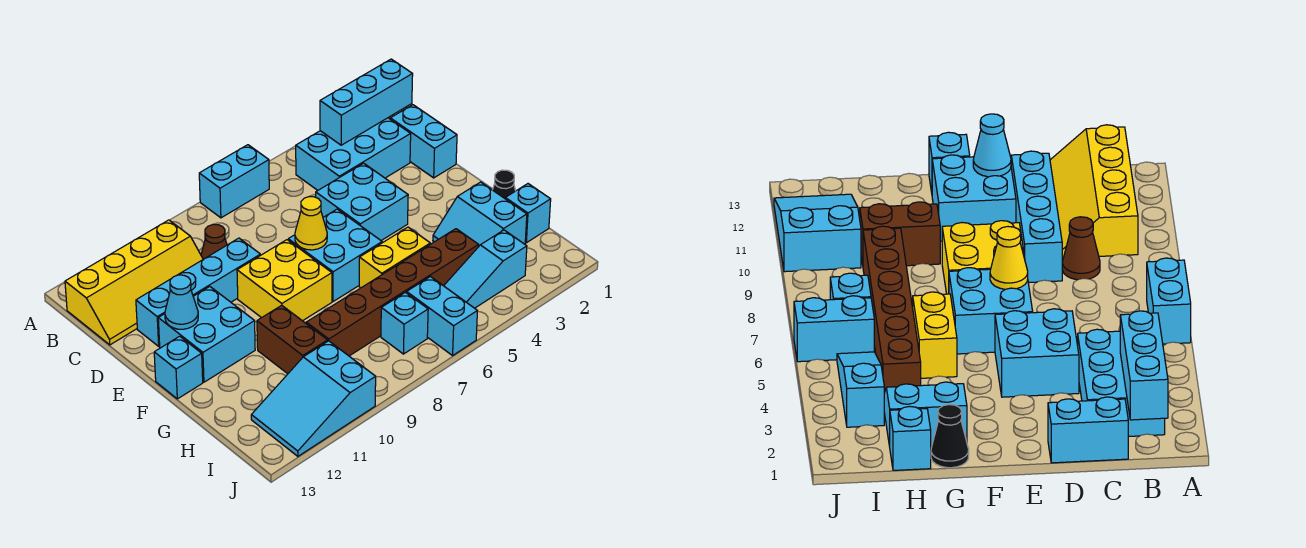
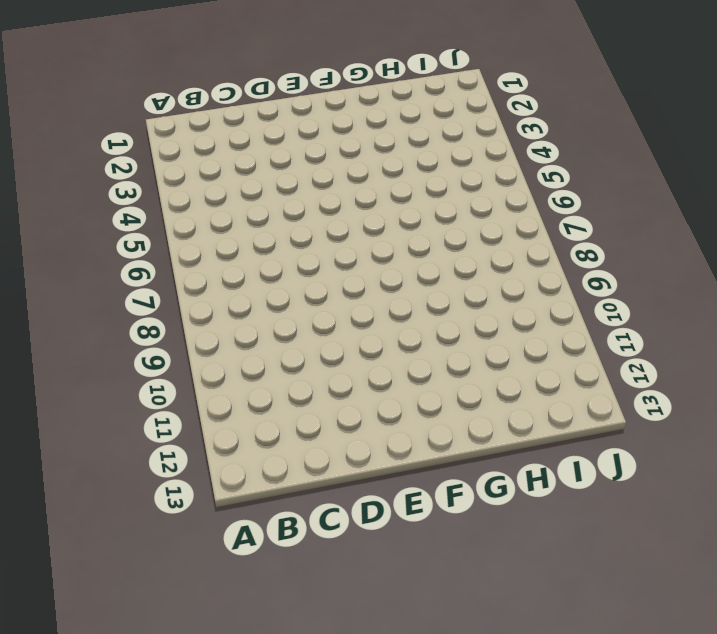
none -> cyan 1x2 brick [199,145,269,218]
none -> cyan 2x3 brick [296,118,411,190]
none -> yellow 2x4 slope [65,220,203,345]

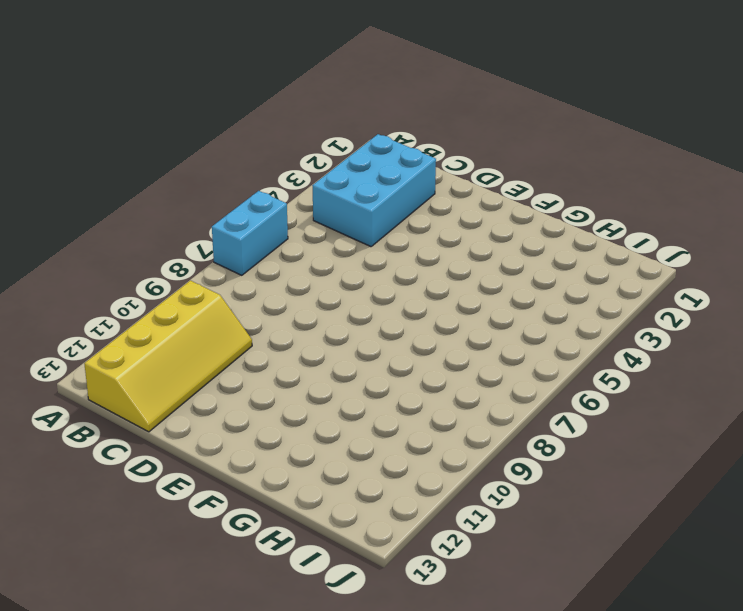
none -> cyan 1x2 brick [390,105,457,178]
none -> brown 1x1 cone [201,224,227,259]
none -> cyan 2x2 brick [316,163,408,240]

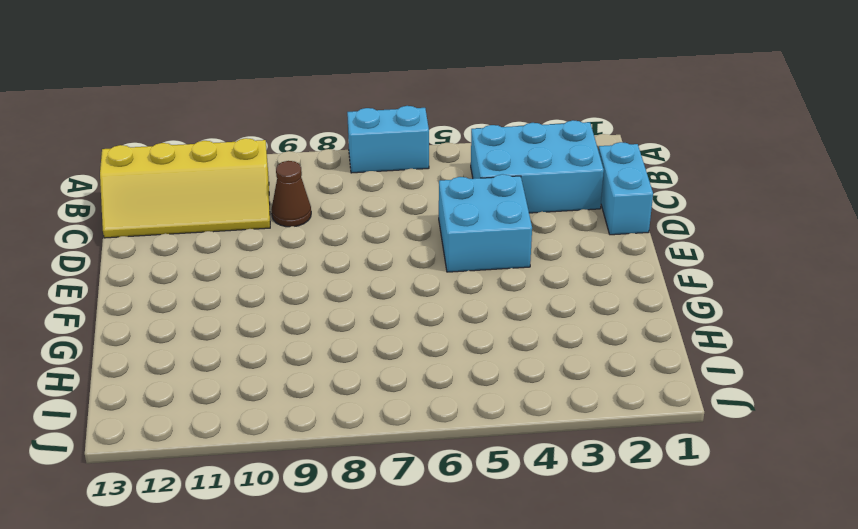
none -> cyan 1x4 brick [136,238,261,346]
none -> cyan 2x2 brick [288,209,382,301]
none -> yellow 2x2 brick [237,240,332,321]

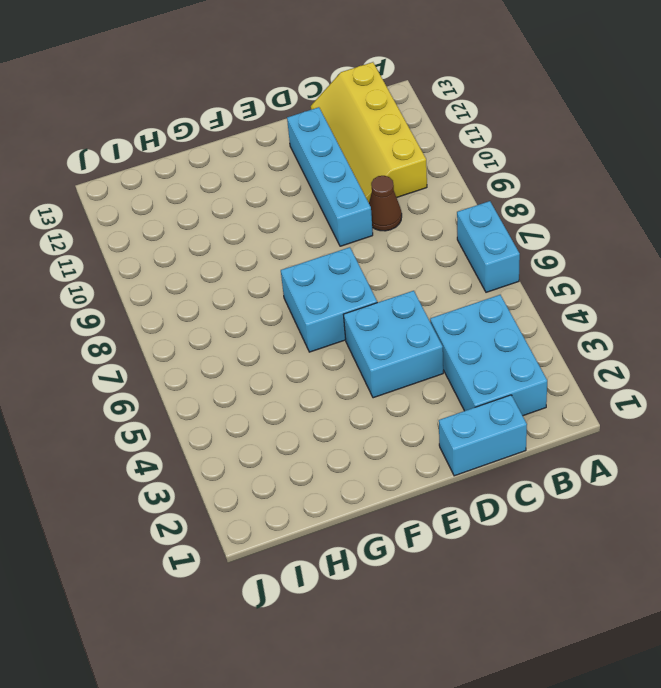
none -> yellow 2x2 brick [237,240,332,321]
none -> cyan 2x2 brick [158,287,255,382]
none -> cyan 1x1 brick [154,336,203,399]

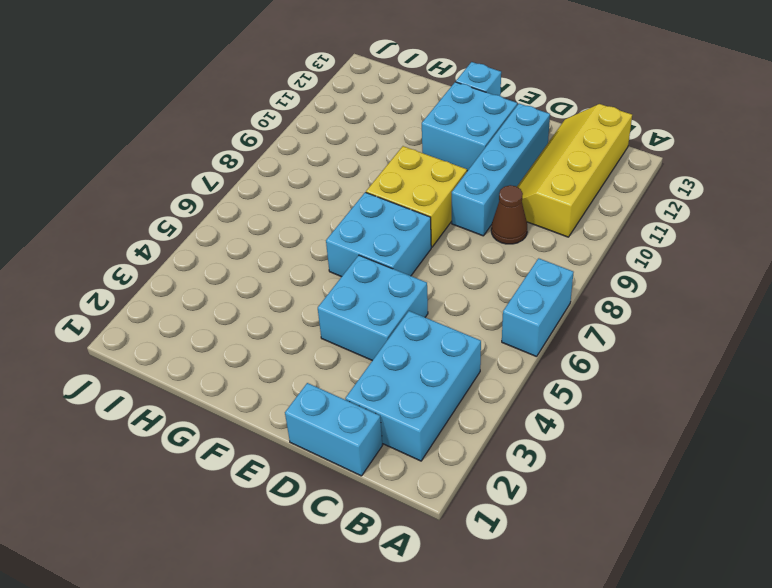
none -> black 1x1 cone [493,170,515,198]
none -> cyan 2x2 slope [433,182,527,246]
none -> yellow 1x2 brick [359,227,430,288]

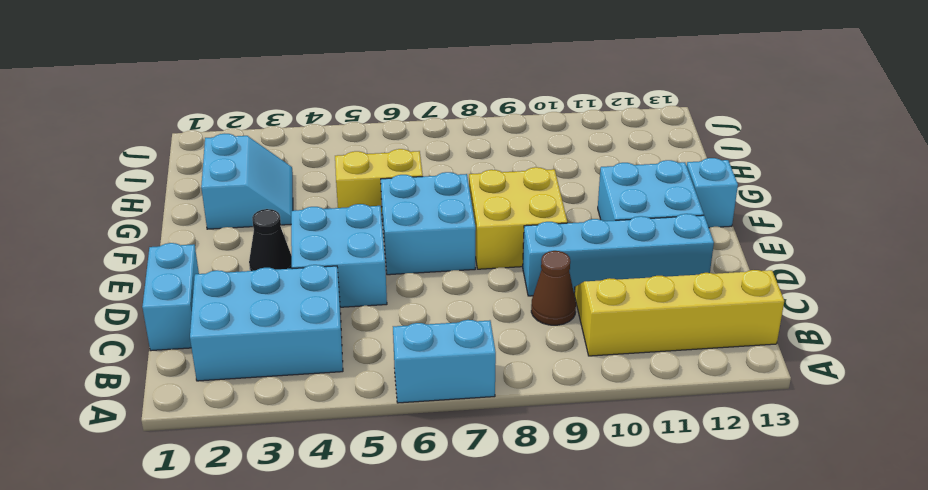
black 1x1 cone [249,209,292,271] -> black 1x1 cone moved to [493,170,515,198]
none -> brown 1x2 brick [257,305,328,374]
none -> cyan 1x1 brick [505,184,551,243]
none -> brown 1x6 brick [306,229,479,356]

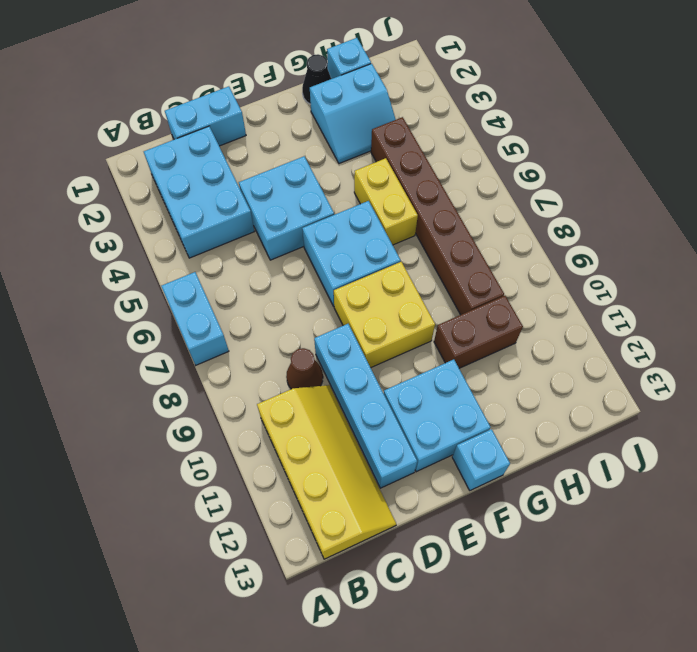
none -> cyan 1x3 slope [444,230,527,308]
none -> cyan 1x2 brick [407,277,477,355]
none -> cyan 1x1 brick [381,292,428,354]

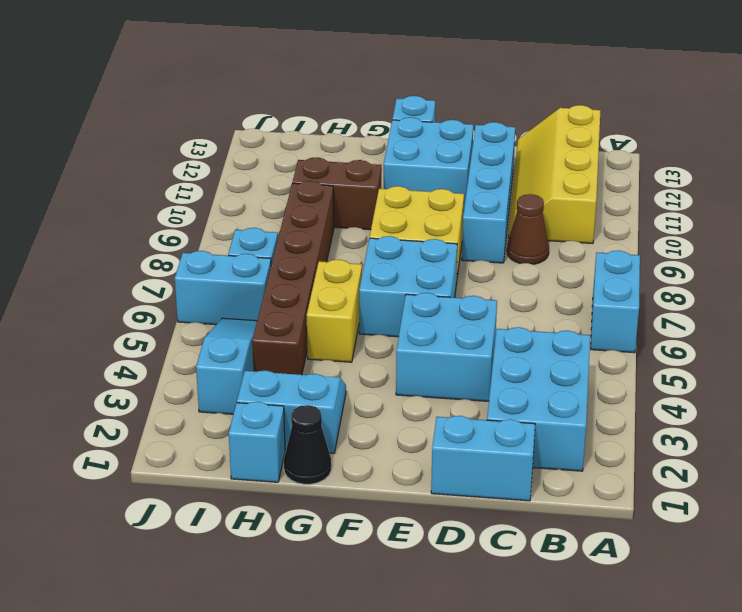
none -> cyan 2x3 slope [251,341,376,456]
none -> cyan 1x3 brick [320,59,413,145]
none -> yellow 1x1 cone [295,197,327,250]

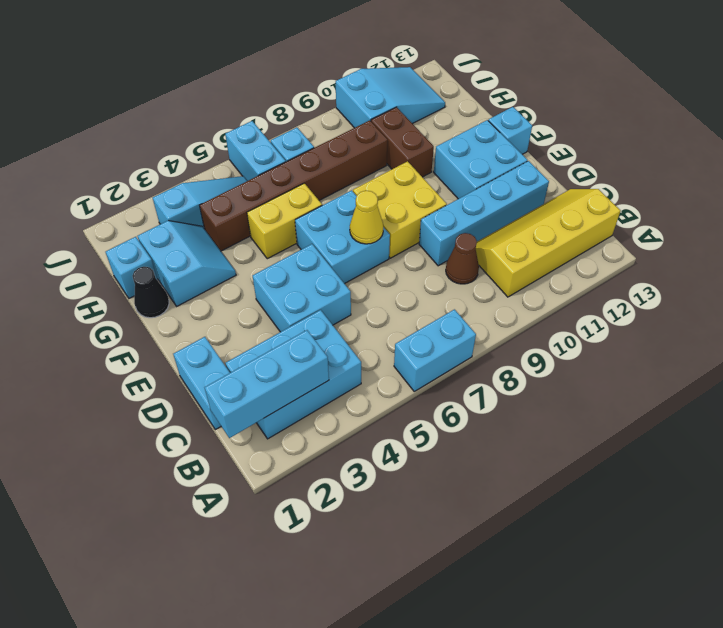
none -> cyan 1x1 cone [165,275,198,329]

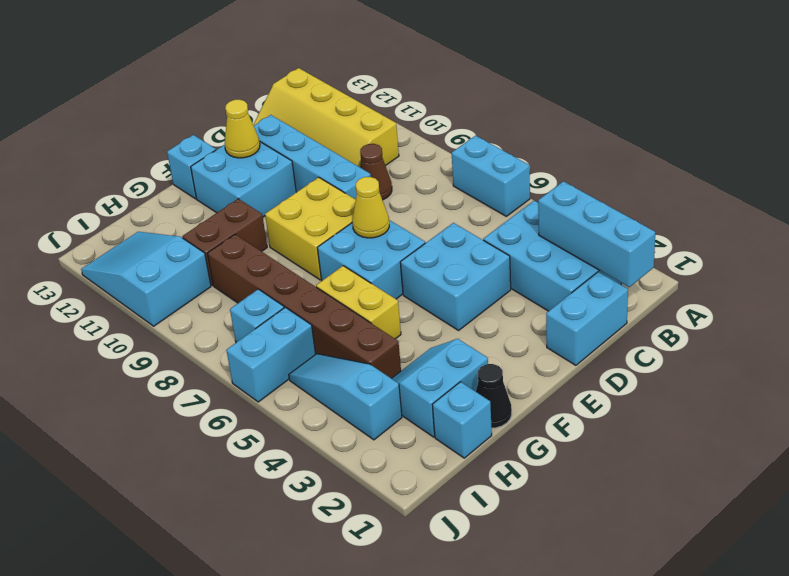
yellow 1x1 cone [225,100,260,158] -> cyan 1x1 cone [165,275,198,329]

